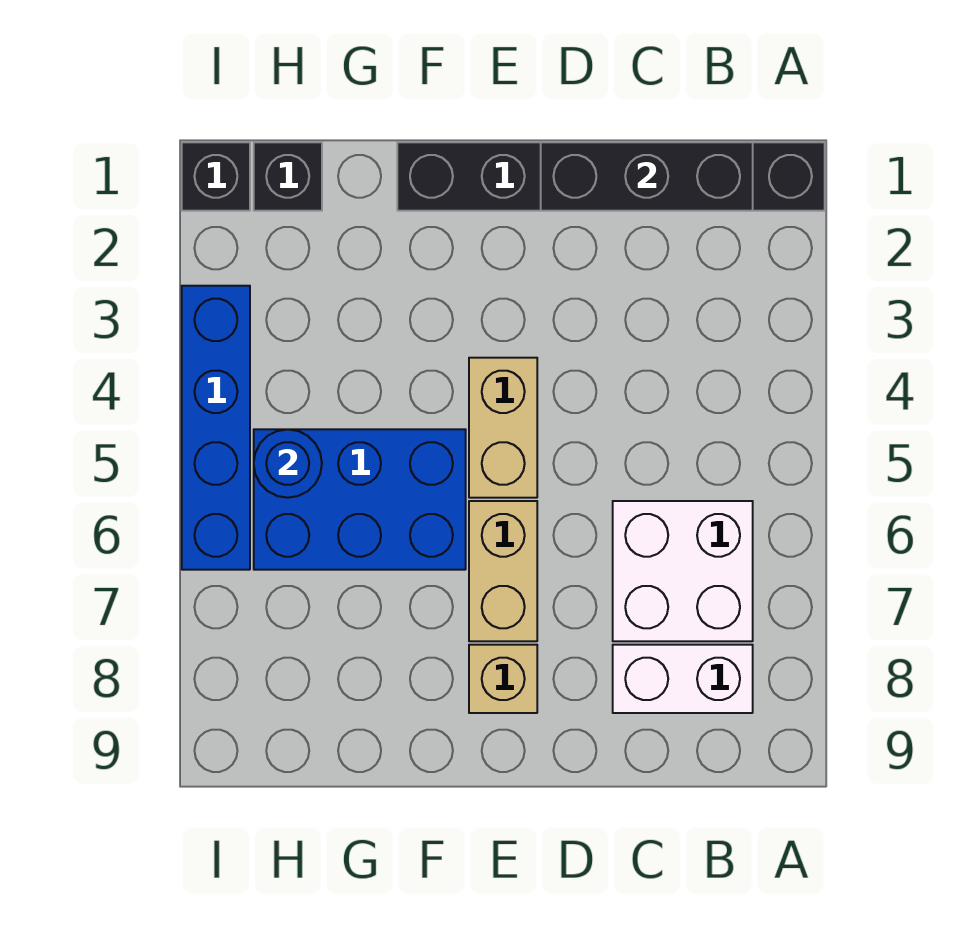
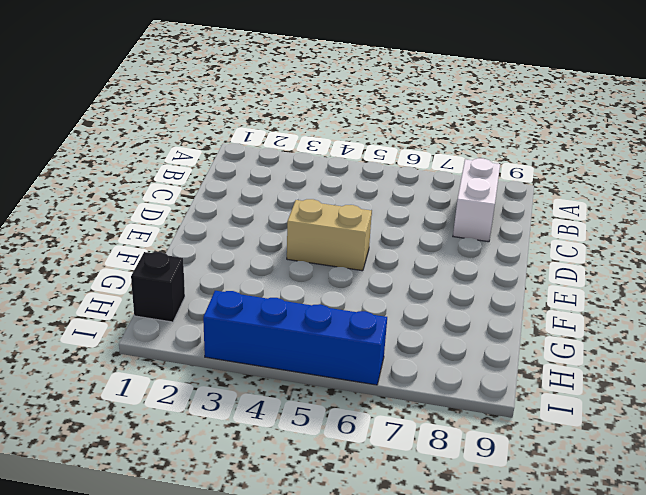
none -> black 1x6 brick [397,142,825,211]
none -> white 2x2 brick [613,501,753,641]
none -> tan 1x2 brick [469,501,537,641]

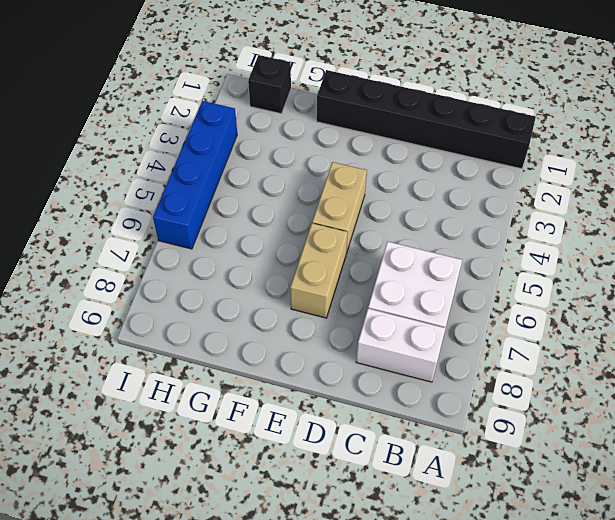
none -> tan 1x1 brick [469,645,537,713]
none -> blue 2x3 brick [254,429,466,570]
none -> black 1x1 brick [182,142,250,211]

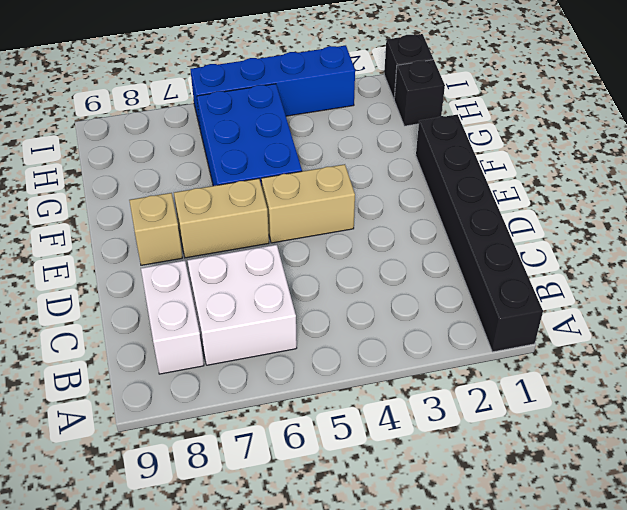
none -> black 1x3 brick [541,142,753,211]
none -> blue 1x1 round brick [254,429,322,498]

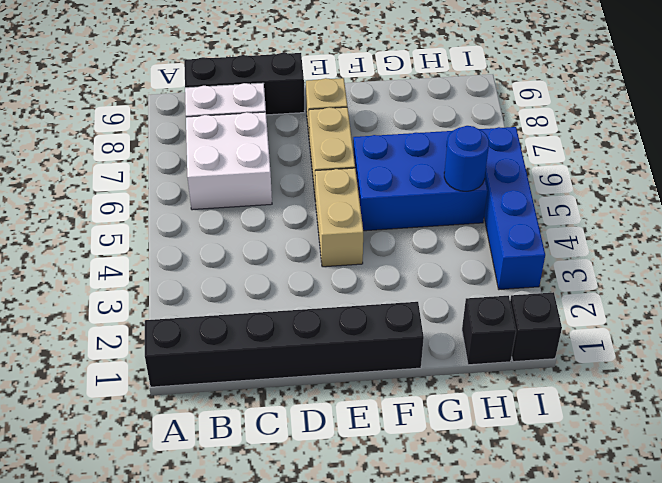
black 1x3 brick [184,53,305,115] -> black 1x3 brick moved to [541,142,753,211]

